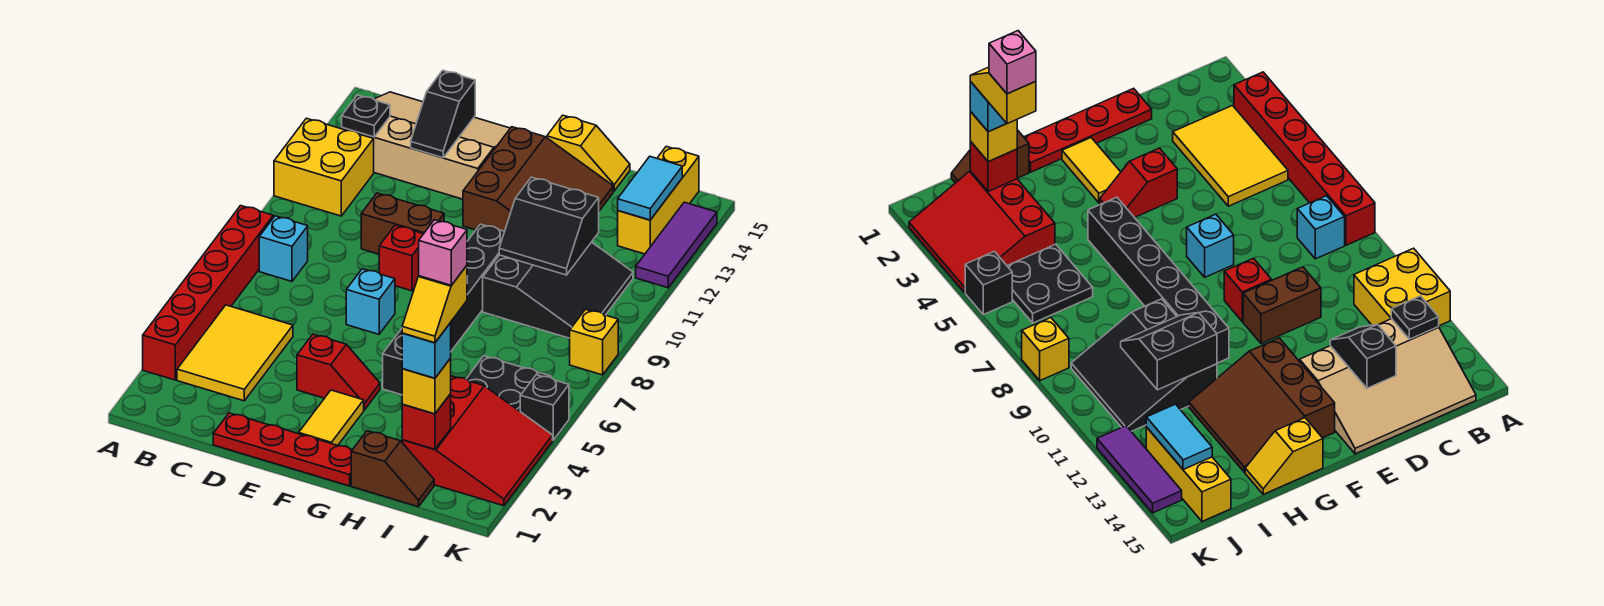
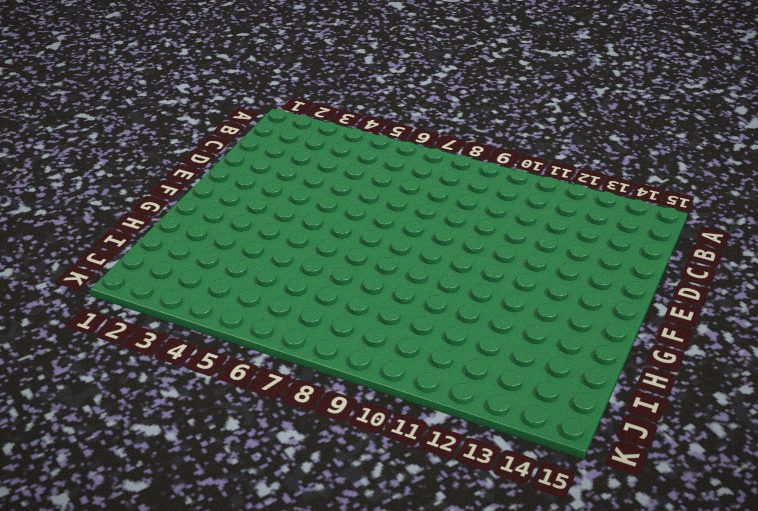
none -> red 1x6 brick [143,206,273,380]
none -> yellow 2x2 brick [274,118,374,216]
none -> yellow 2x3 tile [177,305,293,401]
none -> cyan 1x1 brick [259,216,308,281]

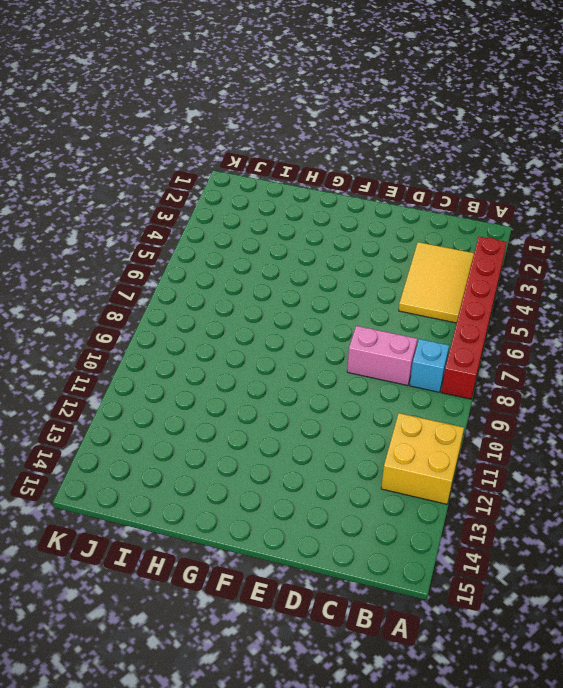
pink 1x2 brick [347,326,417,386] -> none
none -> tan 3x4 slope [342,92,510,199]
none -> red 1x4 plate [213,413,352,486]
none -> brown 1x2 brick [361,193,444,254]
none -> red 1x2 slope [297,334,380,410]

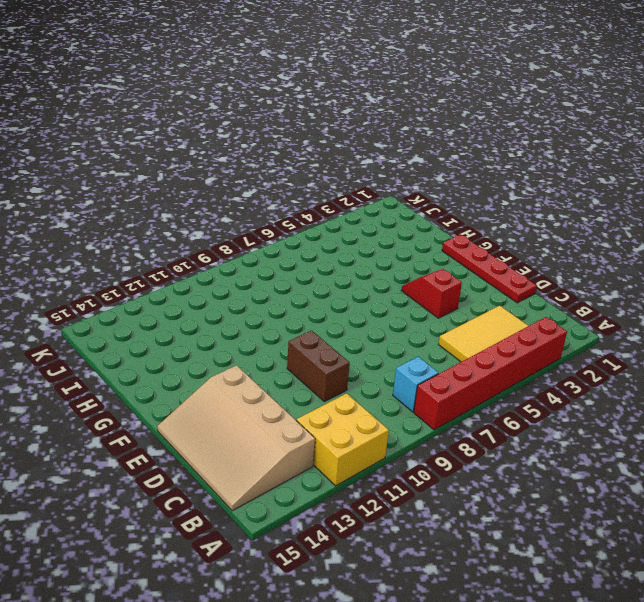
none -> cyan 1x1 brick [346,269,395,334]
none -> red 1x1 brick [379,225,423,291]
none -> yellow 1x2 tile [299,390,364,446]
none -> brown 3x3 slope [463,127,613,231]

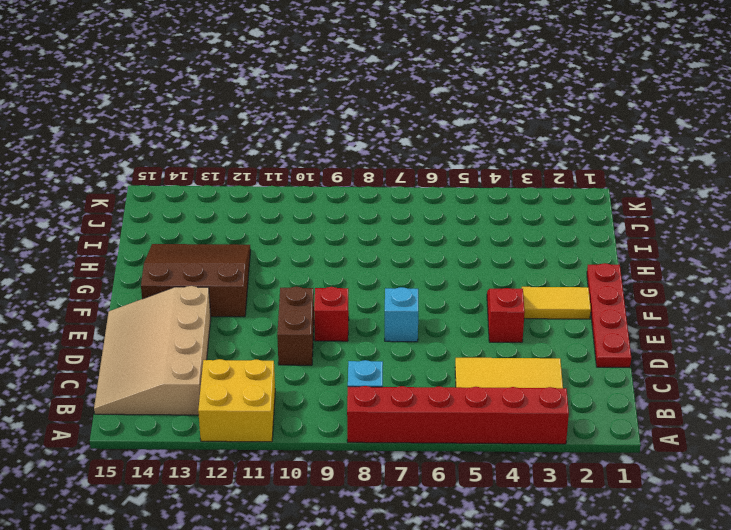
none -> black 1x6 brick [383,224,505,395]
none -> yellow 1x2 slope [547,115,630,191]
none -> brown 1x2 slope [351,431,434,507]
none -> black 3x3 slope [483,242,633,338]

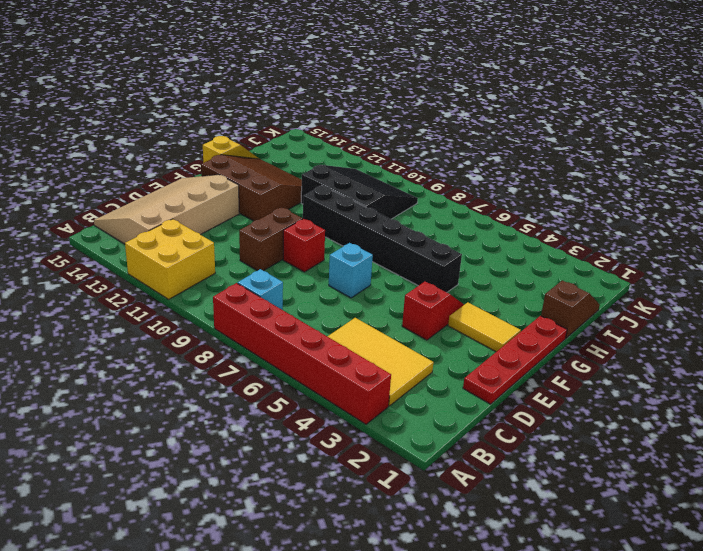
none -> red 3x3 slope [402,376,553,506]
none -> black 2x2 plate [466,356,551,411]
none -> yellow 1x3 brick [618,146,699,254]
none -> black 1x1 brick [520,375,569,440]

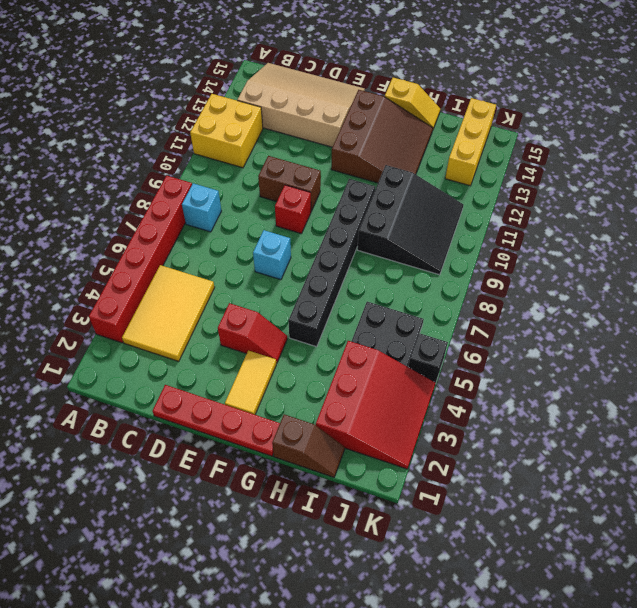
none -> yellow 1x1 brick [570,309,618,375]
none -> purple 1x3 tile [636,202,717,288]
none -> black 1x1 plate [342,95,390,137]
none -> black 1x2 slope [411,71,475,158]

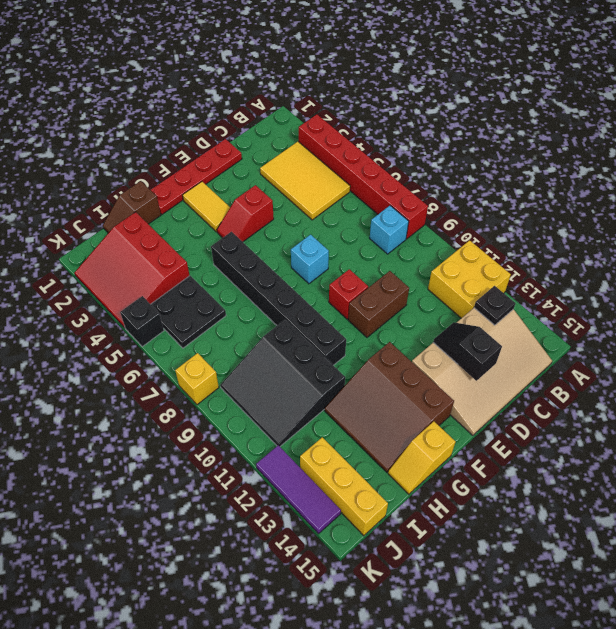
none -> black 2x2 slope [499,177,599,275]
none -> red 1x1 brick [402,394,451,449]
none -> cyan 1x2 tile [618,156,682,220]
none -> yellow 1x1 brick [402,358,451,414]

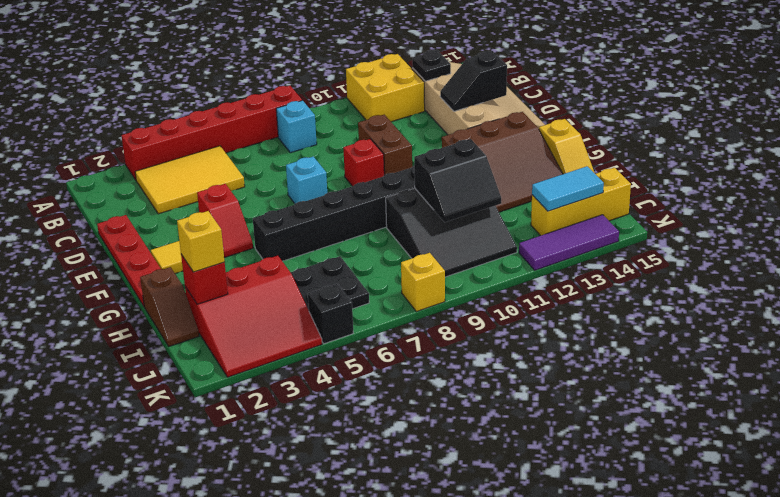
black 2x2 slope [414,139,501,222] -> black 2x2 slope turned to [499,177,599,275]
none -> cyan 1x1 brick [402,323,451,378]
none -> yellow 1x2 slope [402,266,467,343]
none -> pink 1x1 brick [419,220,467,285]

